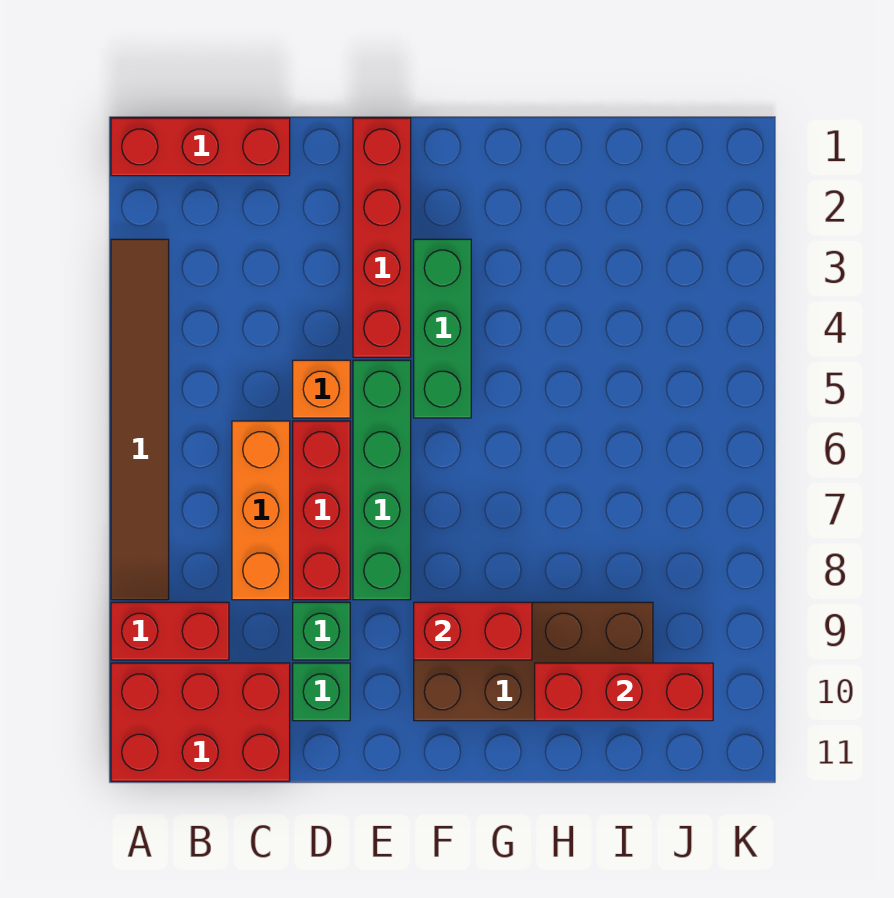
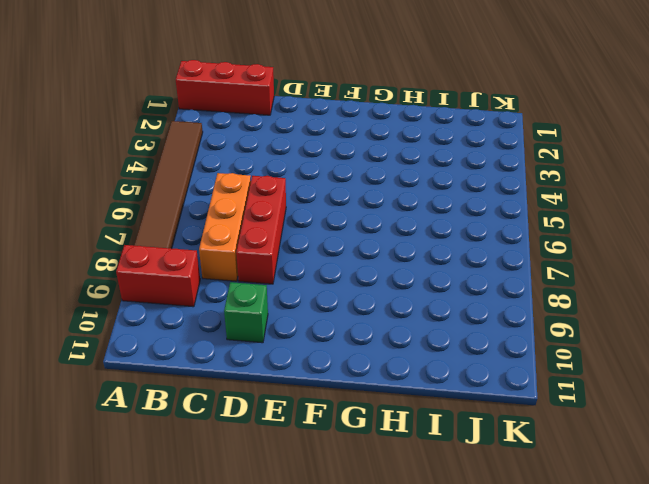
none -> red 2x3 brick [111,663,290,781]
none -> orange 1x1 brick [293,360,350,418]
none -> green 1x1 brick [293,602,350,660]

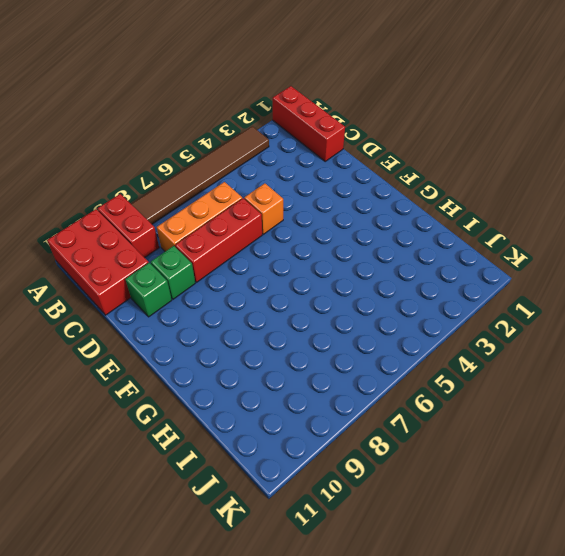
none -> red 1x4 brick [353,118,411,357]
none -> green 1x4 brick [353,360,411,600]
none -> green 1x3 brick [414,239,471,418]

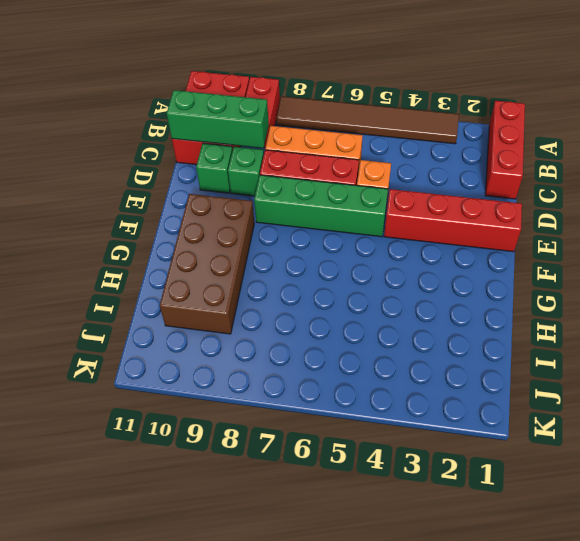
green 1x3 brick [167,90,269,148] -> green 1x3 brick moved to [414,239,471,418]
none -> red 1x2 brick [414,602,532,660]
none -> red 1x3 brick [535,663,713,721]

